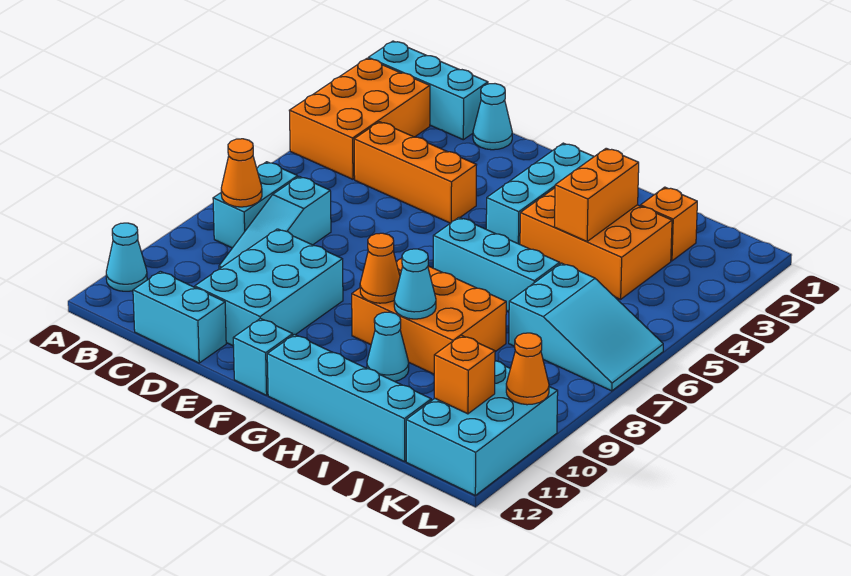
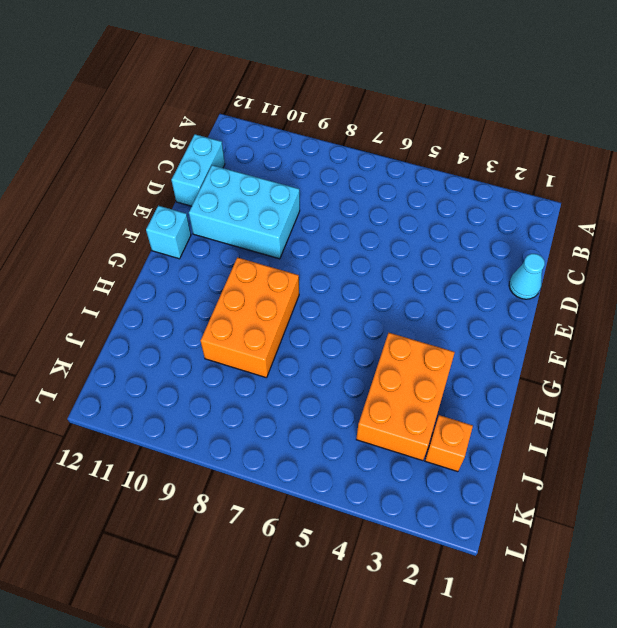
none -> cyan 1x3 brick [368,41,488,140]
none -> orange 2x3 brick [289,58,430,179]
none -> cyan 1x1 cone [106,223,147,291]

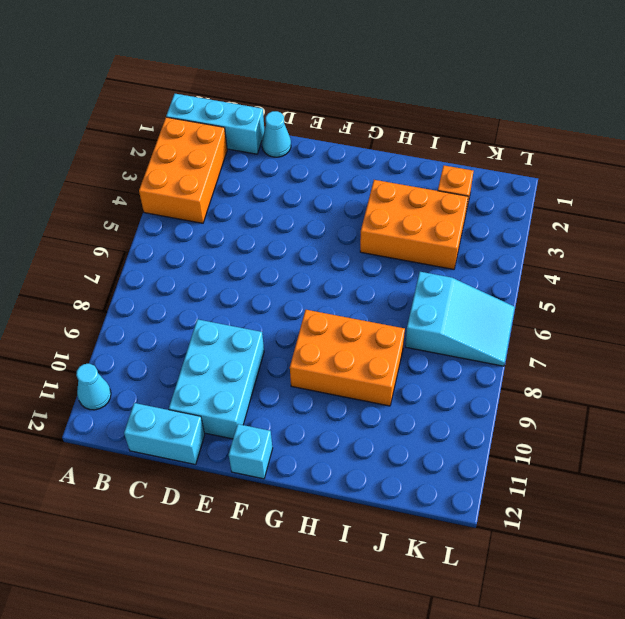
none -> cyan 1x2 brick [213,162,298,248]
none -> orange 1x3 brick [354,122,476,223]
none -> cyan 1x3 slope [219,176,331,269]

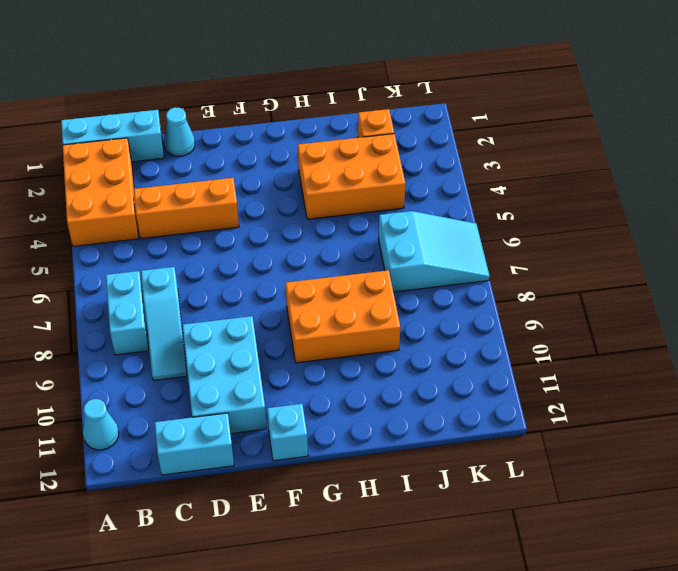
none -> cyan 1x3 brick [486,143,594,244]
none -> cyan 1x3 brick [433,218,560,312]
none -> cyan 1x4 brick [267,335,431,461]

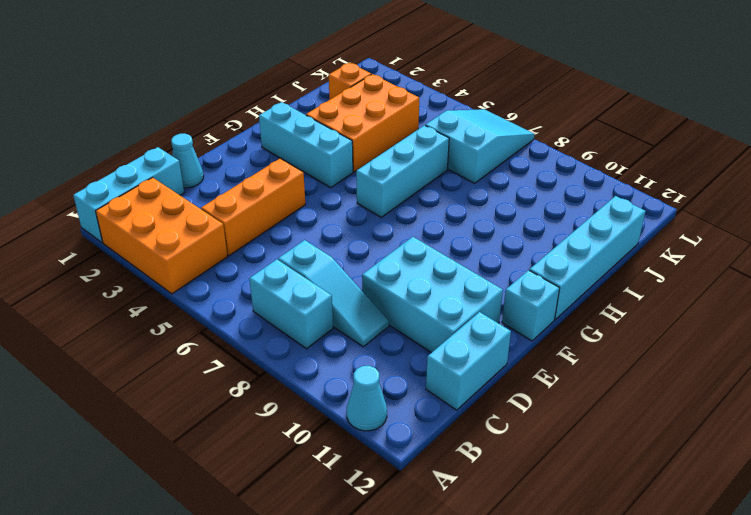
none -> orange 2x3 brick [352,258,506,374]
none -> cyan 1x1 cone [367,312,409,381]
none -> cyan 2x3 brick [406,361,558,495]

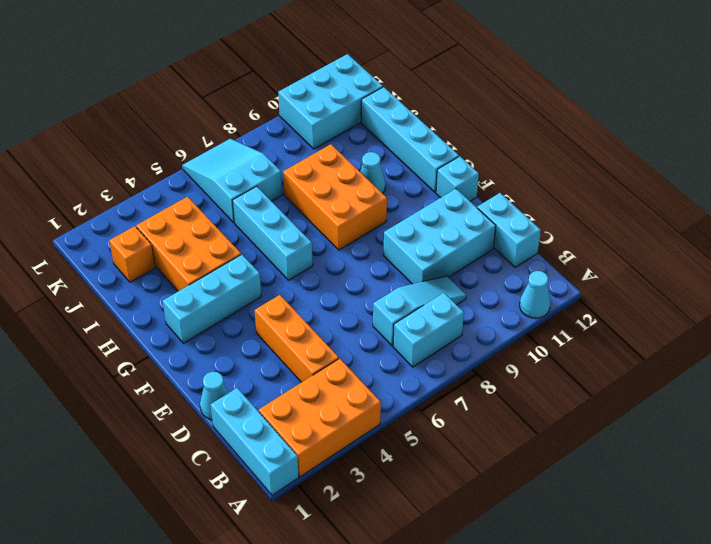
none -> orange 1x1 cone [221,139,262,207]
none -> orange 1x1 cone [360,233,400,303]
none -> cyan 1x1 cone [394,249,436,319]

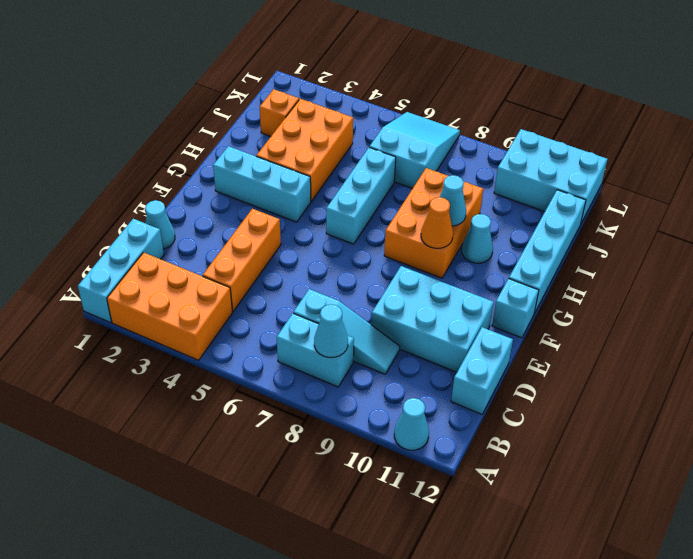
cyan 1x1 cone [314,304,348,357] -> orange 1x1 cone [221,139,262,207]
none -> orange 1x2 brick [554,148,639,242]
none -> orange 1x1 brick [434,335,495,414]
none -> orange 1x1 cone [506,333,549,405]

